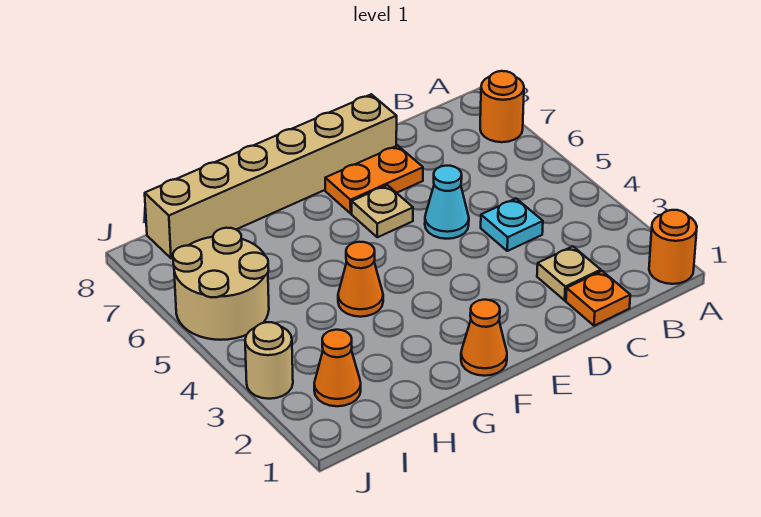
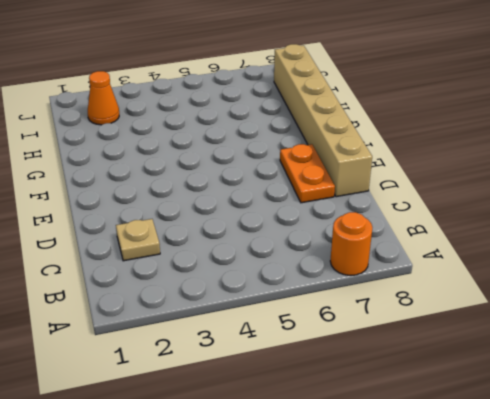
none -> orange 1x1 round brick [649,210,697,284]
none -> orange 1x1 plate [566,271,630,326]
none -> cyan 1x1 plate [481,199,543,251]

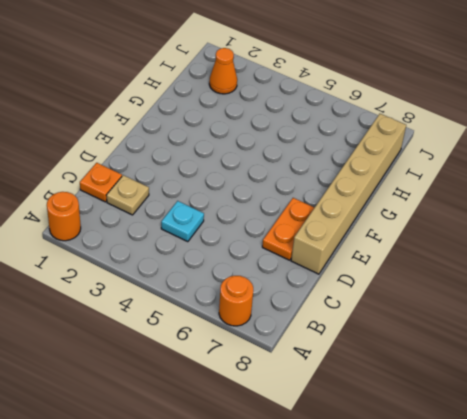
none -> cyan 1x1 cone [425,166,469,239]
none -> tan 1x1 plate [352,185,413,237]
none -> orange 1x1 cone [461,300,507,376]

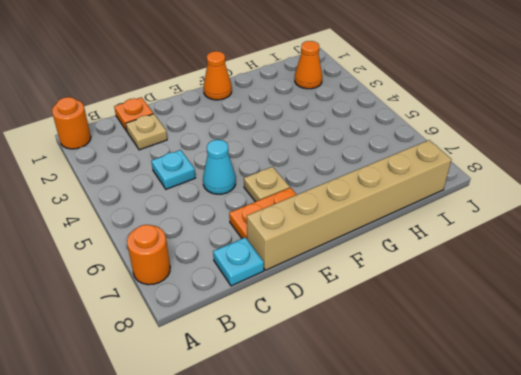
cyan 1x1 plate [213,237,264,286] -> none
none -> orange 1x1 cone [338,242,383,317]
none -> tan 2x2 round brick [173,228,269,340]
none -> tan 1x1 round brick [245,322,293,399]

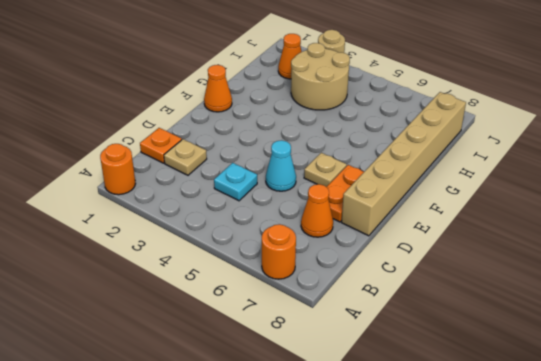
orange 1x1 cone [301,184,333,237] -> orange 1x1 cone moved to [338,242,383,317]
tan 2x2 round brick [291,43,350,110] -> tan 2x2 round brick moved to [173,228,269,340]

